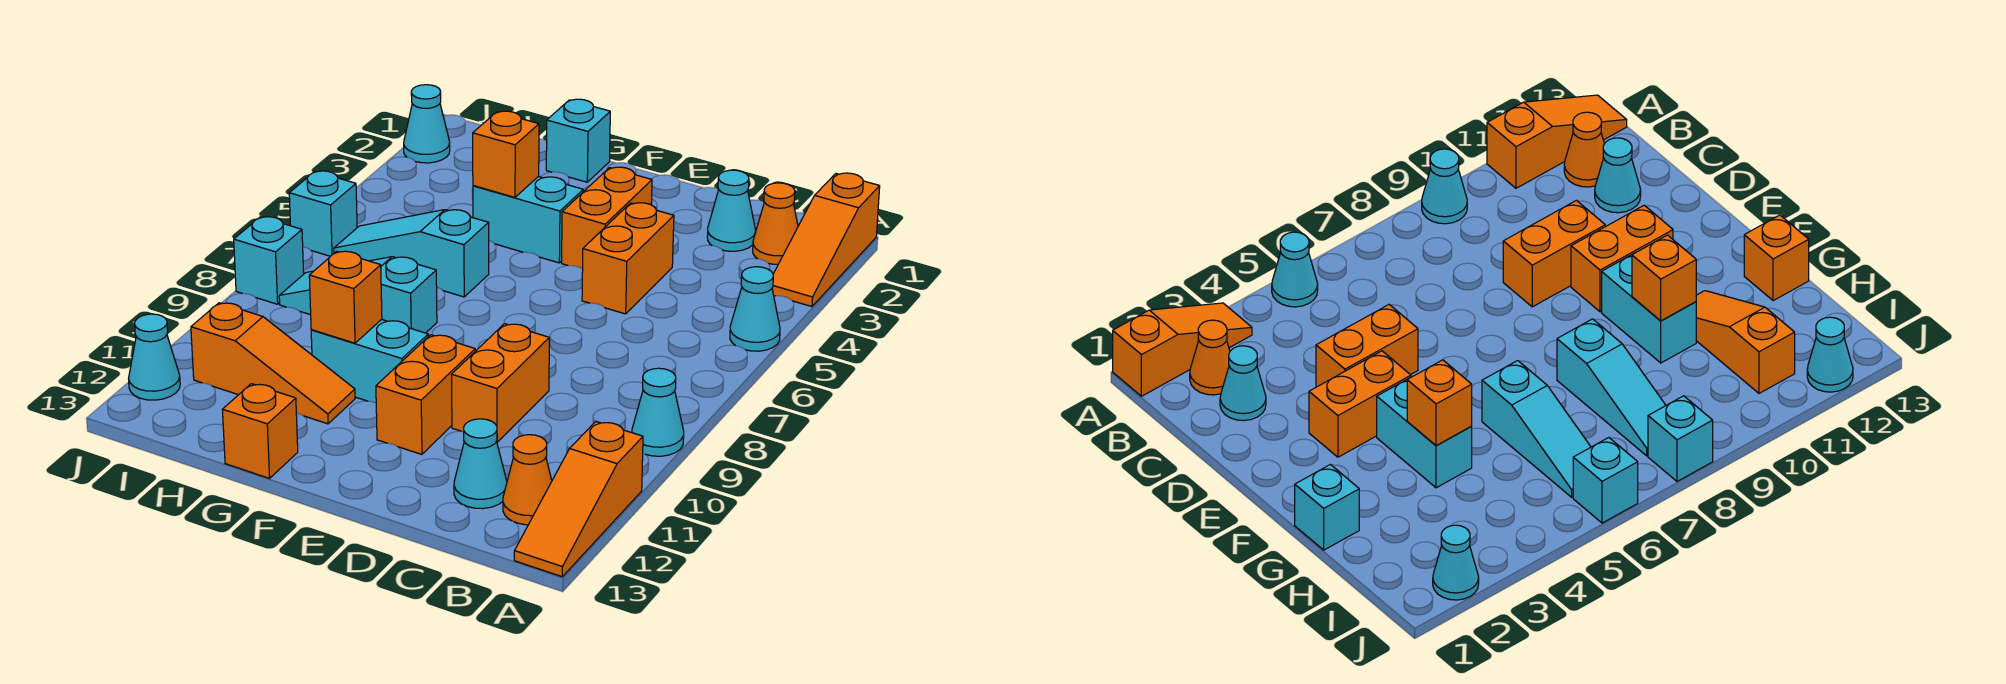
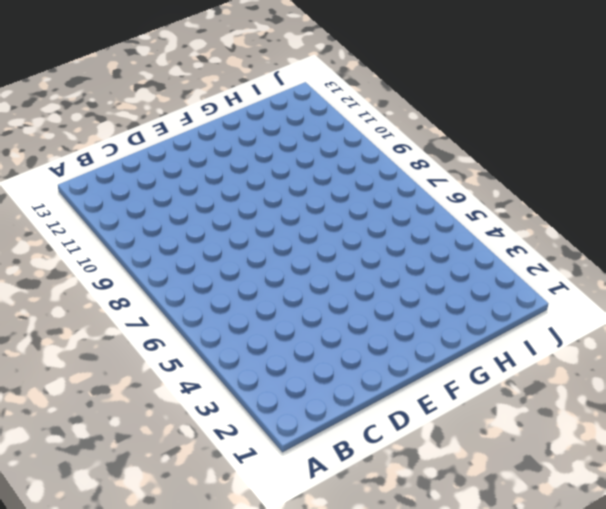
none -> orange 1x3 slope [772,173,880,307]
none -> cyan 1x1 cone [730,267,780,351]
none -> cyan 1x1 cone [632,368,684,456]

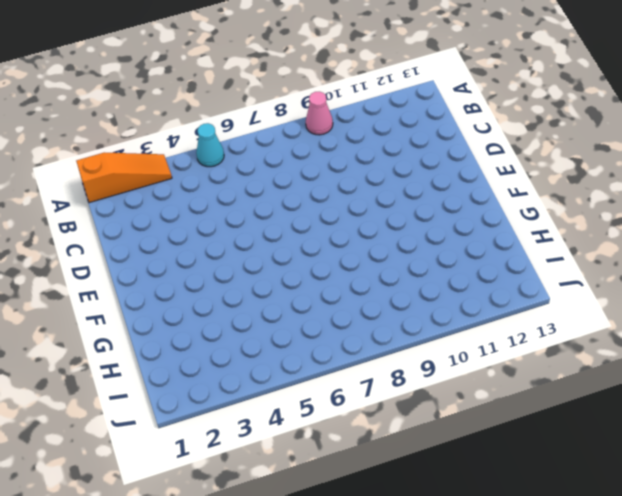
pink 1x1 cone [306,92,333,135] -> cyan 1x1 cone [632,368,684,456]
none -> orange 1x3 slope [514,422,643,577]
none -> orange 1x1 cone [753,183,798,264]
none -> orange 1x1 cone [503,435,552,525]

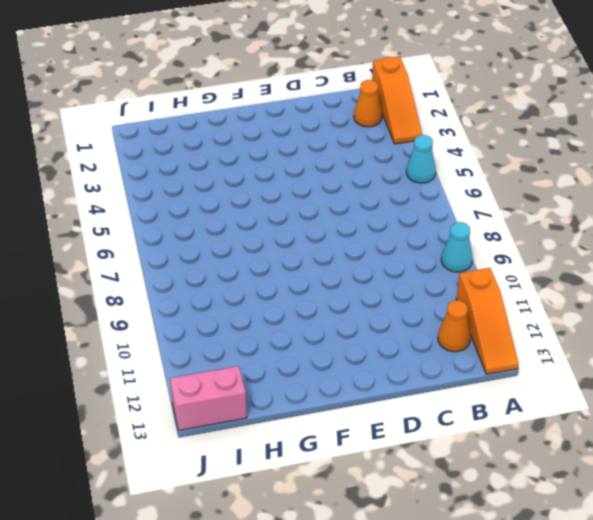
pink 1x2 brick [170,366,247,430] -> none
none -> cyan 1x1 cone [707,170,755,251]
none -> cyan 1x1 cone [454,419,507,509]
none -> orange 1x2 brick [582,203,674,314]

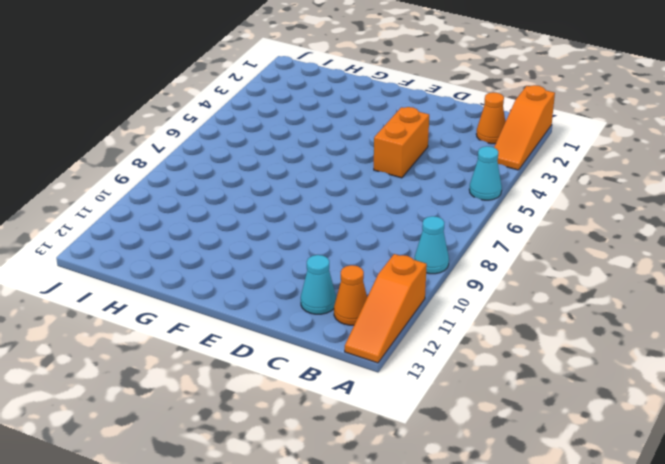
none -> cyan 1x1 cone [707,170,755,251]
none -> orange 1x2 brick [452,324,549,442]
none -> orange 1x2 brick [562,167,652,269]

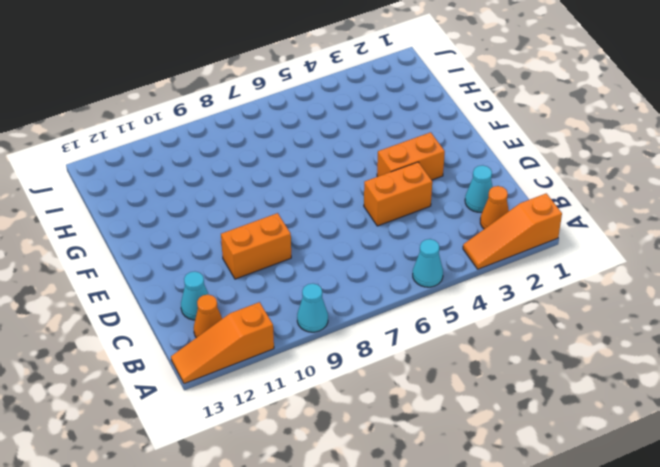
none -> orange 1x2 brick [376,335,475,454]
none -> cyan 1x2 brick [473,177,583,263]
none -> cyan 1x2 brick [311,319,428,403]

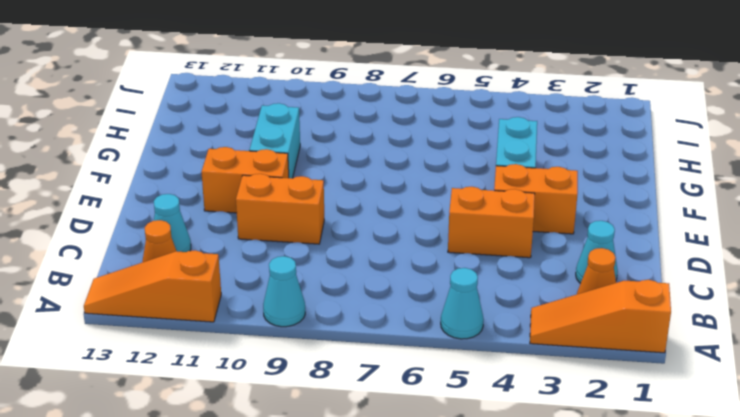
none -> cyan 1x1 brick [546,99,610,182]
none -> cyan 1x3 slope [334,210,489,297]
none -> cyan 1x3 slope [279,257,437,333]

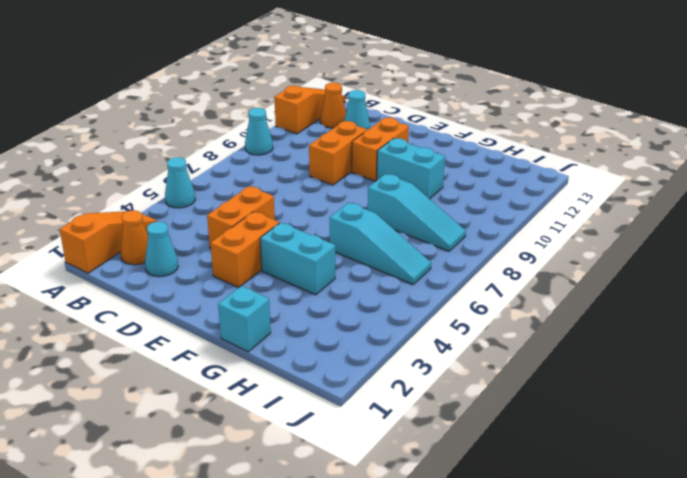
none -> orange 1x3 slope [191,303,355,424]
none -> orange 1x1 brick [222,384,298,478]
none -> cyan 1x1 cone [404,85,450,163]

